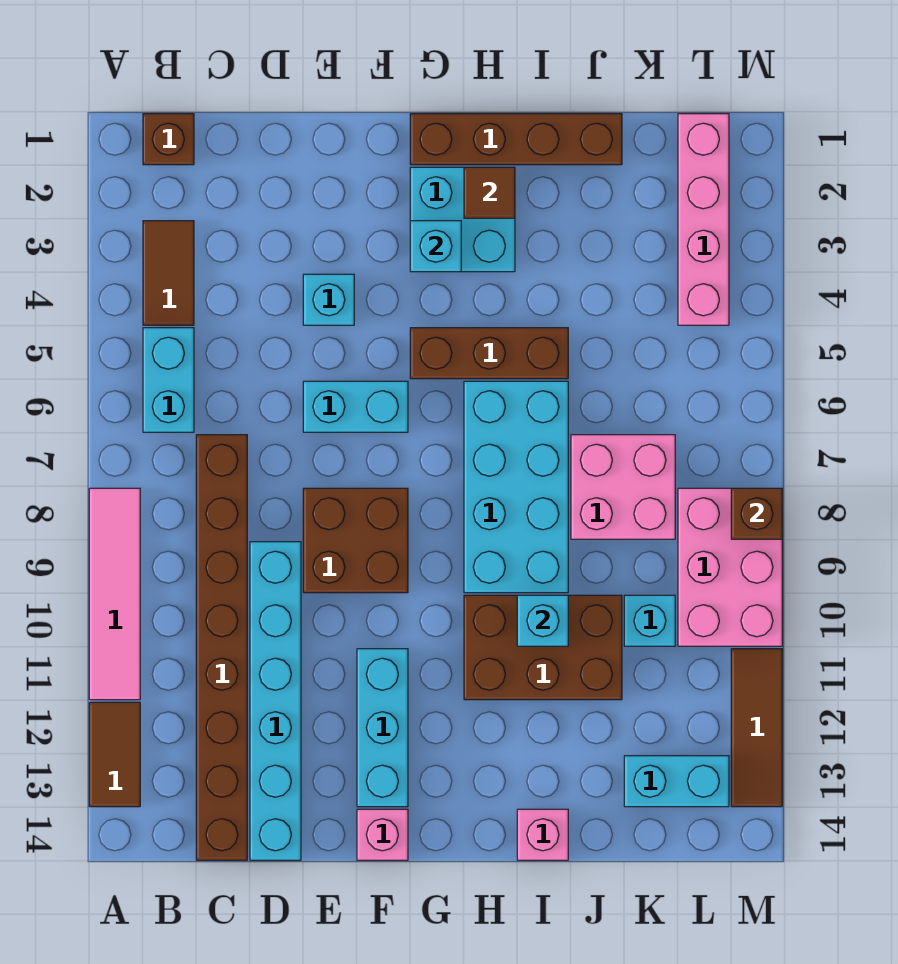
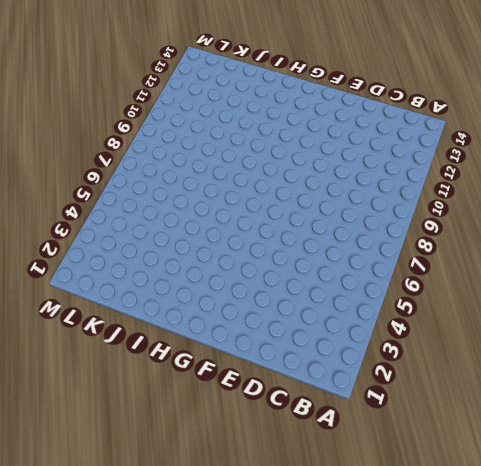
none -> pink 1x4 tile [89,488,140,700]
none -> brown 1x2 tile [89,702,140,807]
none -> brown 1x1 brick [143,114,194,165]

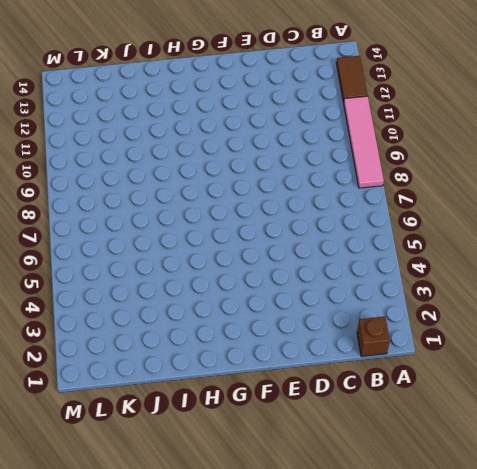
none -> brown 1x2 tile [143,221,194,325]
none -> cyan 1x2 brick [143,328,194,432]
none -> brown 1x8 brick [196,435,247,860]

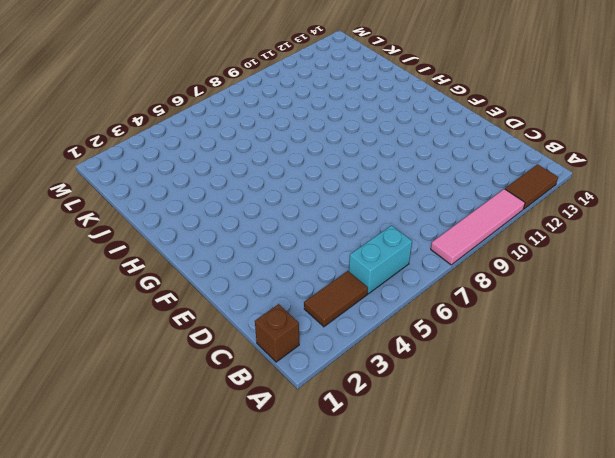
none -> brown 1x8 brick [196,435,247,860]
none -> cyan 1x6 brick [250,542,301,860]
none -> cyan 1x1 brick [303,274,354,325]

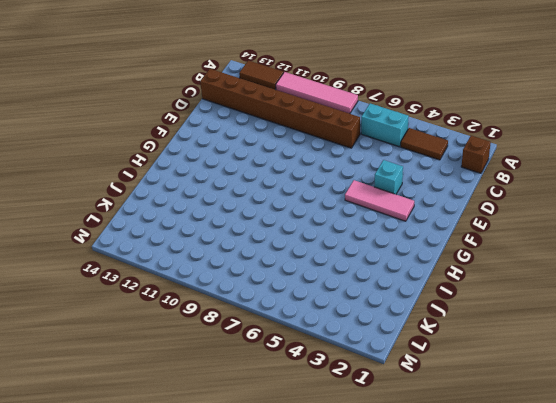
pink 1x3 tile [345,180,414,221] -> none
none -> cyan 1x6 brick [250,542,301,860]
none -> cyan 1x2 brick [303,381,408,432]
none -> brown 2x2 brick [303,488,408,593]

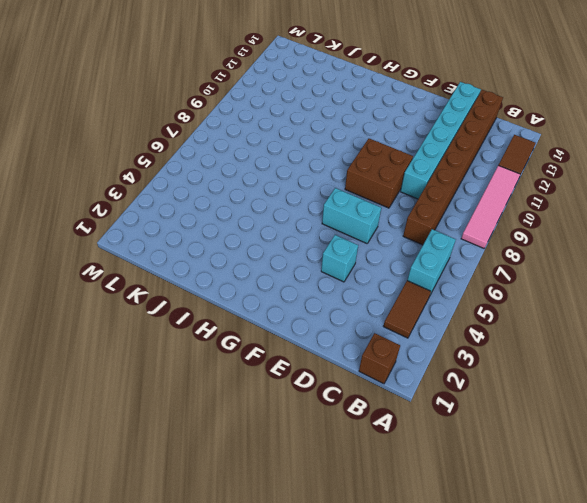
none -> cyan 1x3 brick [357,649,408,807]
none -> pink 1x1 brick [357,809,408,860]
none -> brown 1x4 brick [410,114,622,165]

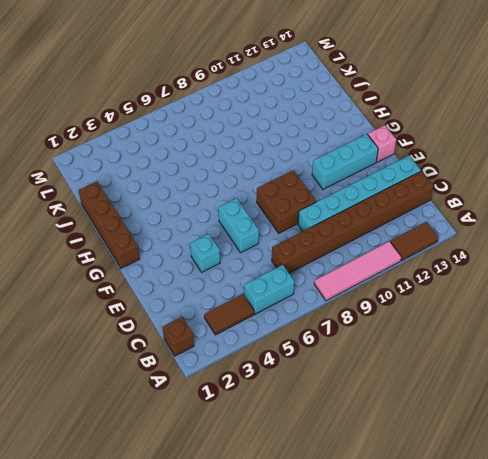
none -> cyan 2x2 brick [410,167,515,272]
none -> brown 1x3 brick [410,328,568,379]
none -> cyan 2x4 brick [464,381,568,593]

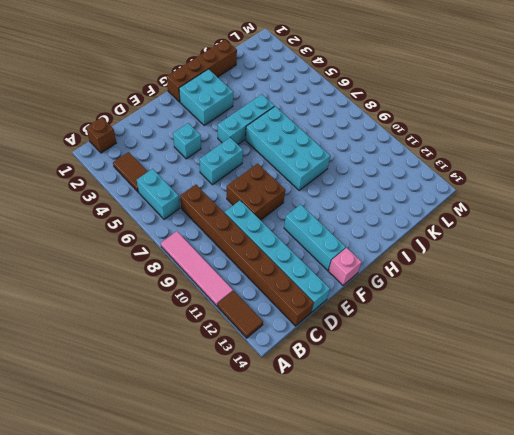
cyan 1x3 brick [218,94,274,144] -> brown 1x3 brick [410,328,568,379]
none -> brown 2x3 brick [464,595,622,700]
none -> pink 1x1 brick [517,809,568,860]
none -> pink 2x2 brick [571,435,675,539]

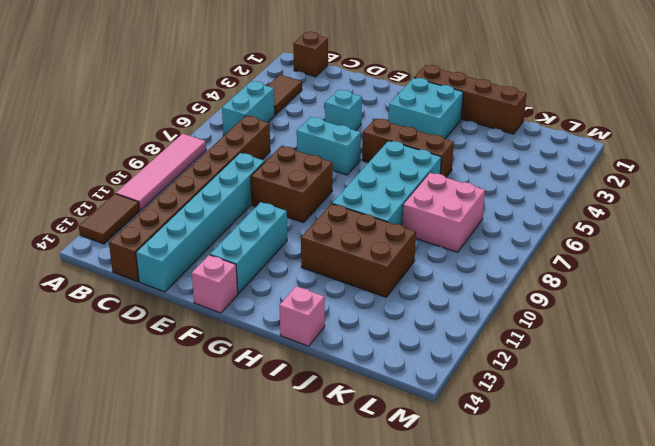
none -> cyan 1x1 brick [624,595,675,646]
none -> cyan 1x2 brick [624,756,729,807]
none -> pink 1x4 brick [678,114,729,325]

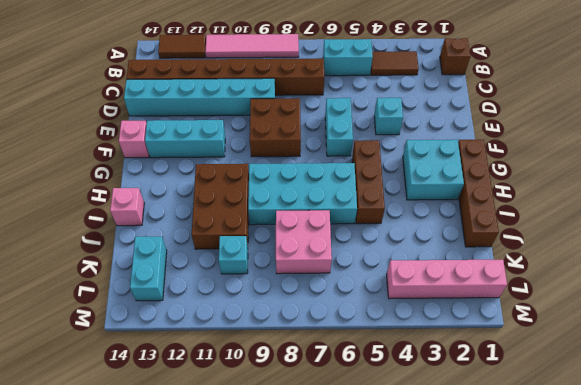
none -> pink 2x3 brick [678,488,782,646]
none -> brown 1x3 tile [731,649,782,807]
none -> cyan 1x1 brick [410,221,461,272]

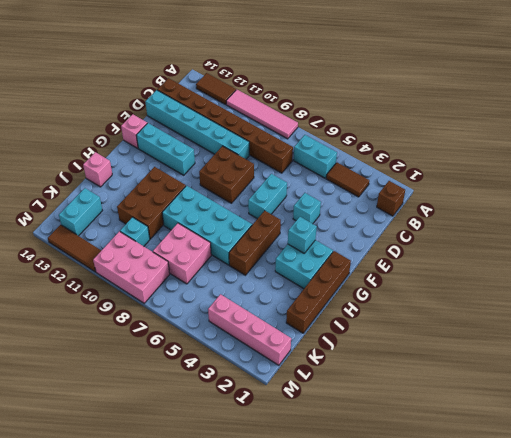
none -> brown 1x1 tile [464,167,515,218]
none -> cyan 1x1 brick [517,595,568,646]
none -> brown 1x1 brick [731,488,782,539]

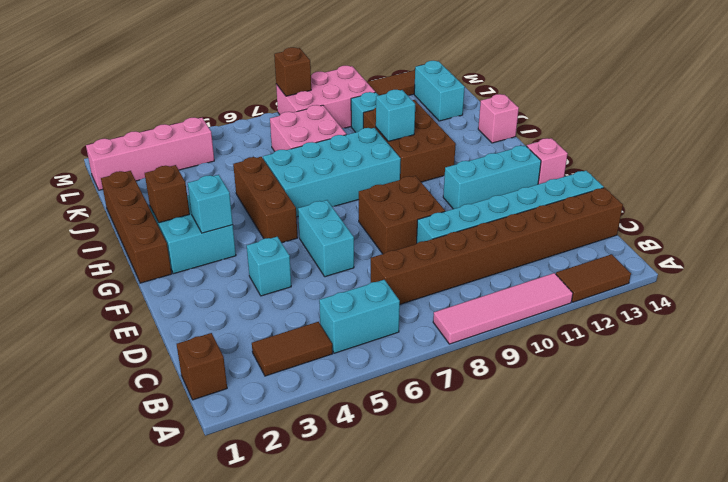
brown 1x1 brick [145,165,190,223] -> brown 1x1 tile [464,167,515,218]

